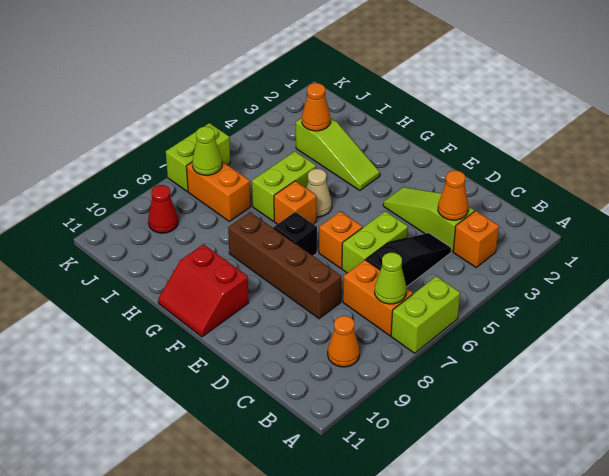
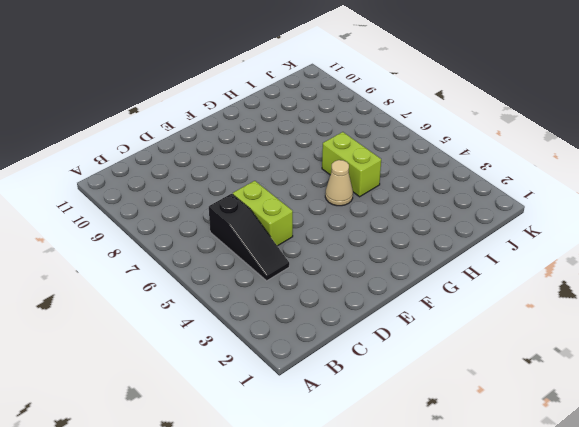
none -> lime 1x2 brick [391,276,460,353]
none -> orange 1x1 brick [453,211,499,267]
none -> orange 1x2 brick [343,260,413,336]

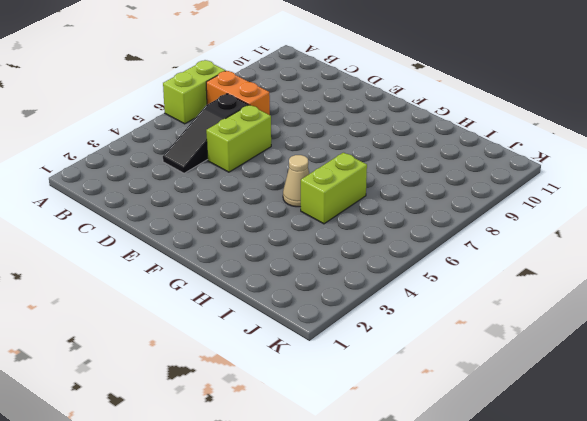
none -> orange 1x1 brick [453,211,499,267]
none -> orange 1x1 cone [328,316,360,367]
none -> lime 1x3 slope [383,187,474,252]

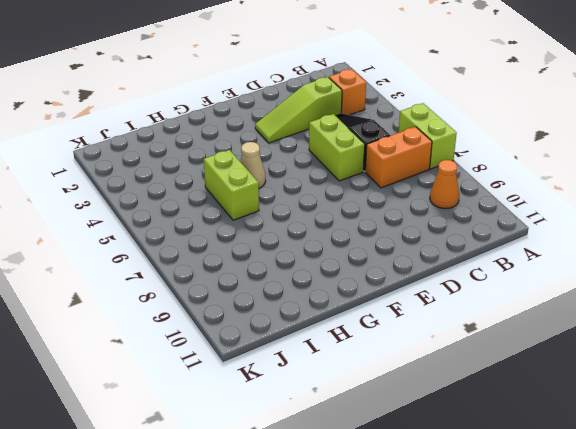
none -> brown 1x4 brick [228,212,341,319]
none -> orange 1x1 brick [319,212,363,268]
none -> black 1x1 brick [274,212,317,256]

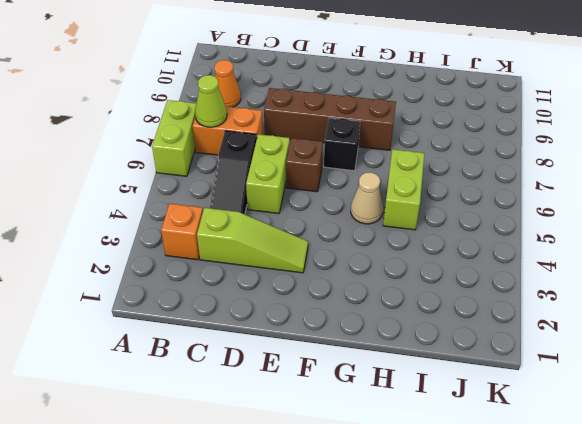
brown 1x1 brick [286,138,323,192] -> orange 1x1 brick [319,212,363,268]
none -> red 2x2 slope [158,244,249,337]
none -> lime 1x3 slope [296,118,380,191]
none -> orange 1x1 brick [274,181,316,224]

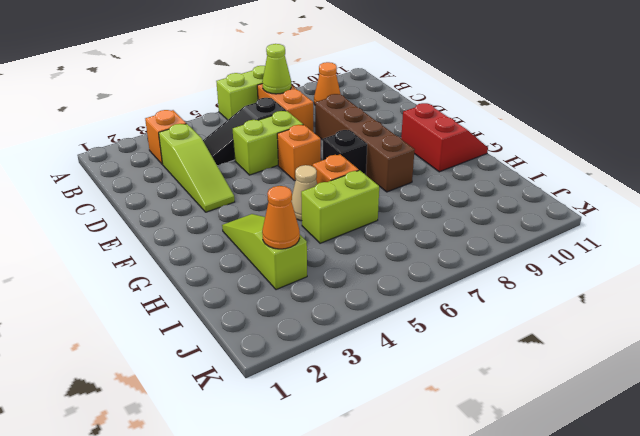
none -> orange 1x2 brick [187,162,251,221]
none -> red 1x1 cone [148,185,178,233]
none -> lime 1x2 brick [166,123,230,191]

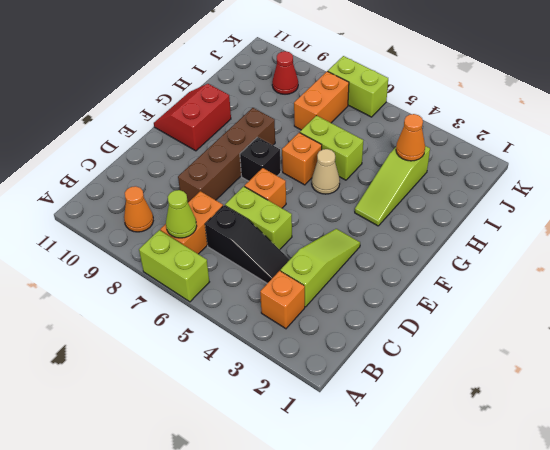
none -> orange 1x1 cone [438,171,469,220]
none -> lime 1x1 cone [192,127,222,175]

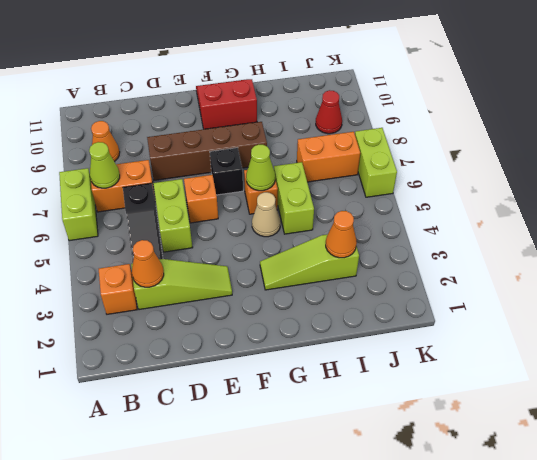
lime 1x1 cone [246,145,275,191] -> lime 1x1 cone moved to [192,127,222,175]

